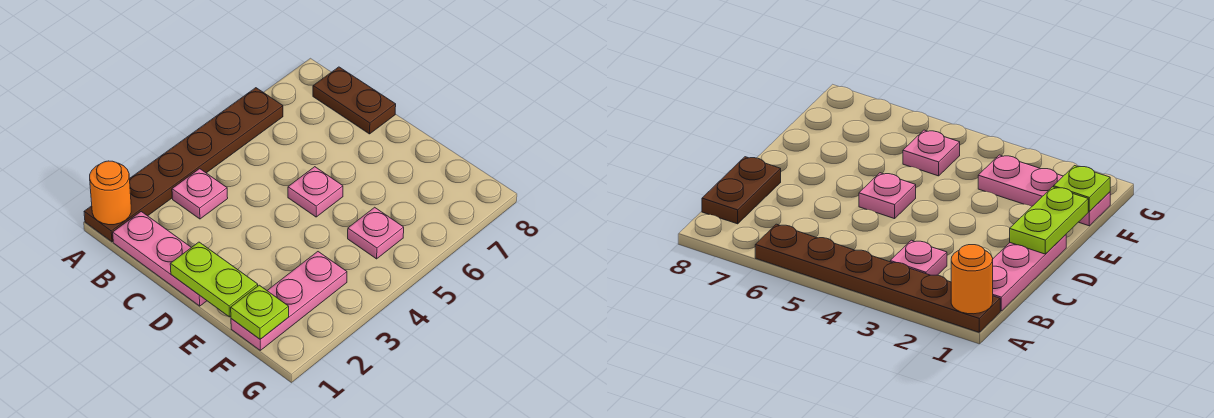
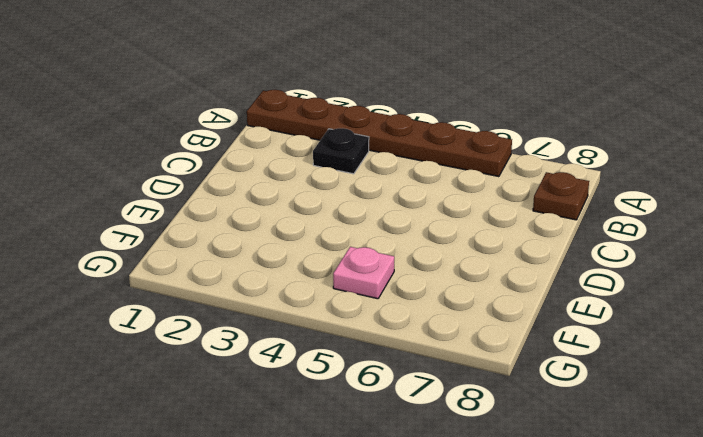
black 1x1 plate [313,128,369,174] -> pink 1x1 plate [172,169,228,219]
brown 1x1 plate [533,172,589,220] -> brown 1x2 plate [313,67,396,134]
none -> pink 1x3 plate [113,212,207,306]
none -> pink 1x1 plate [288,167,343,217]

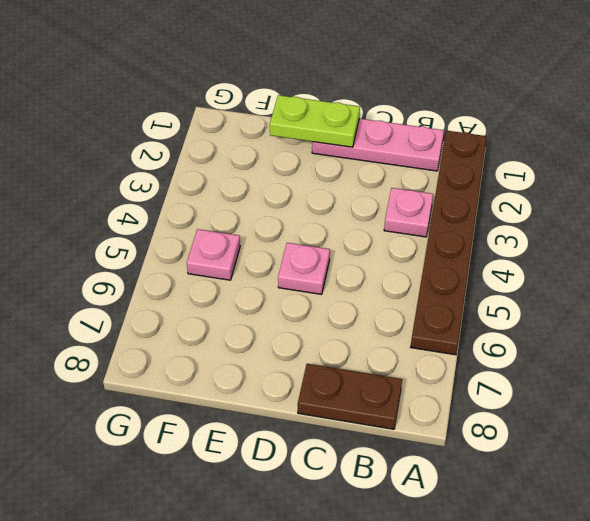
none -> pink 1x3 plate [231,252,347,350]
none -> orange 1x1 round brick [90,161,131,225]

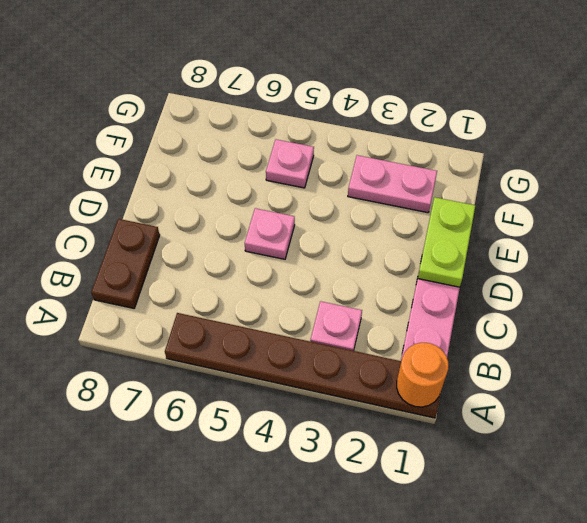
pink 1x2 plate [348,155,437,213] -> pink 1x3 plate [231,252,347,350]
none -> lime 1x1 plate [231,285,289,339]

